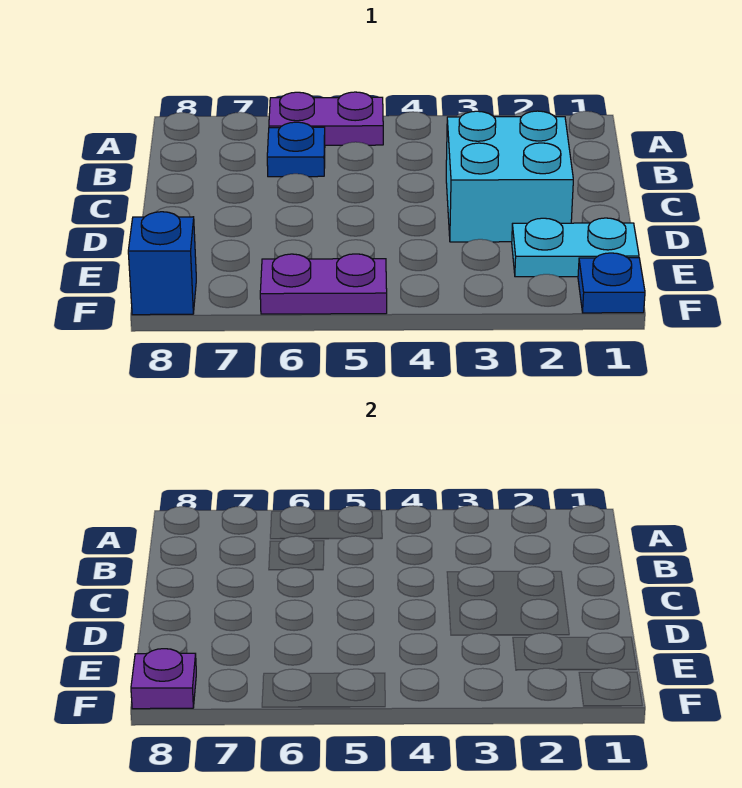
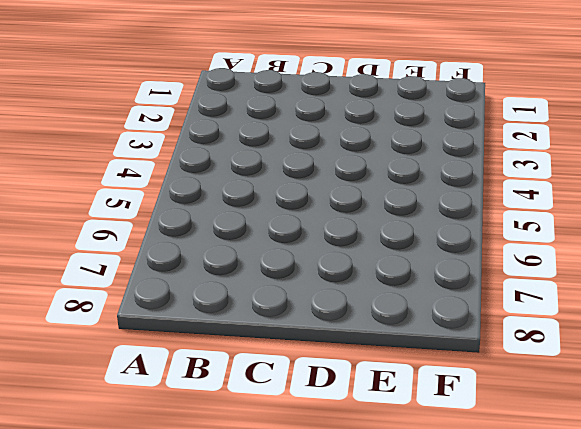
none -> purple 1x2 plate [269,92,383,145]
none -> blue 1x1 plate [267,122,325,177]

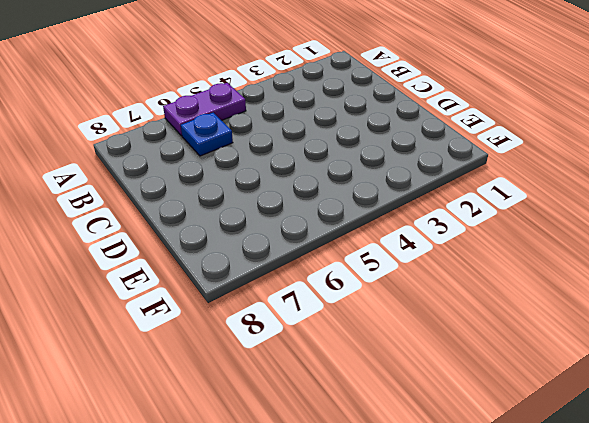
none -> cyan 2x2 brick [446,111,573,242]
none -> cyan 1x2 plate [512,218,639,277]

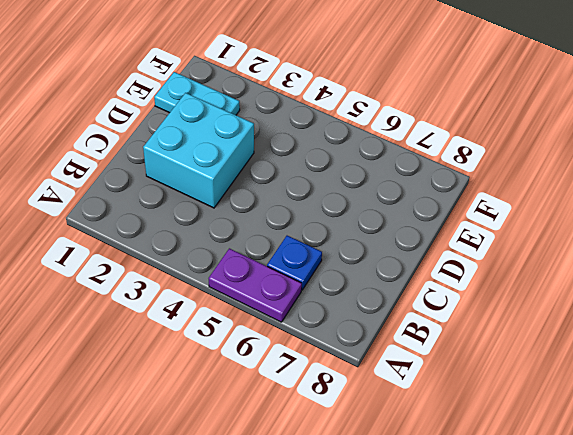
none -> blue 1x1 plate [578,253,645,313]
none -> purple 1x2 plate [260,254,387,314]

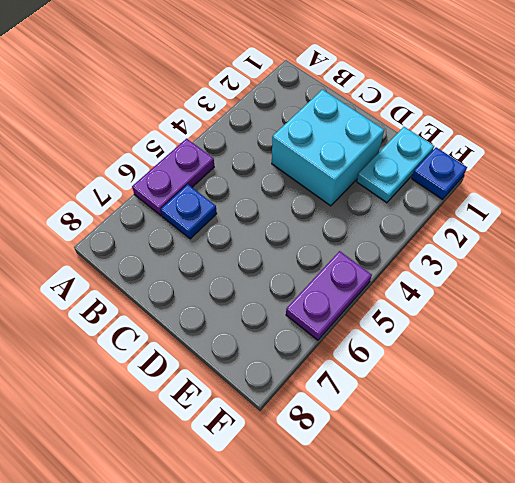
none -> blue 1x1 brick [128,212,196,315]
none -> purple 1x1 plate [131,649,196,709]

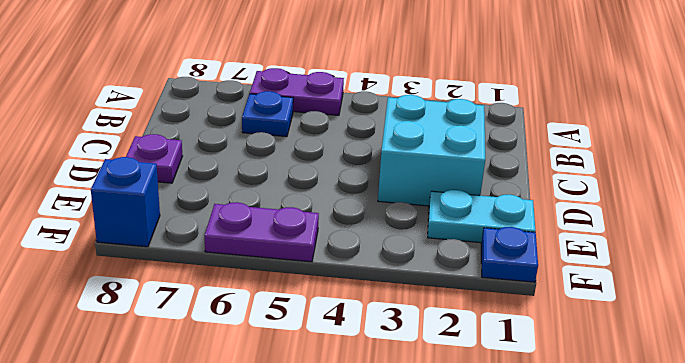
purple 1x1 plate [126,134,182,183] -> purple 1x1 plate moved to [131,649,196,709]

